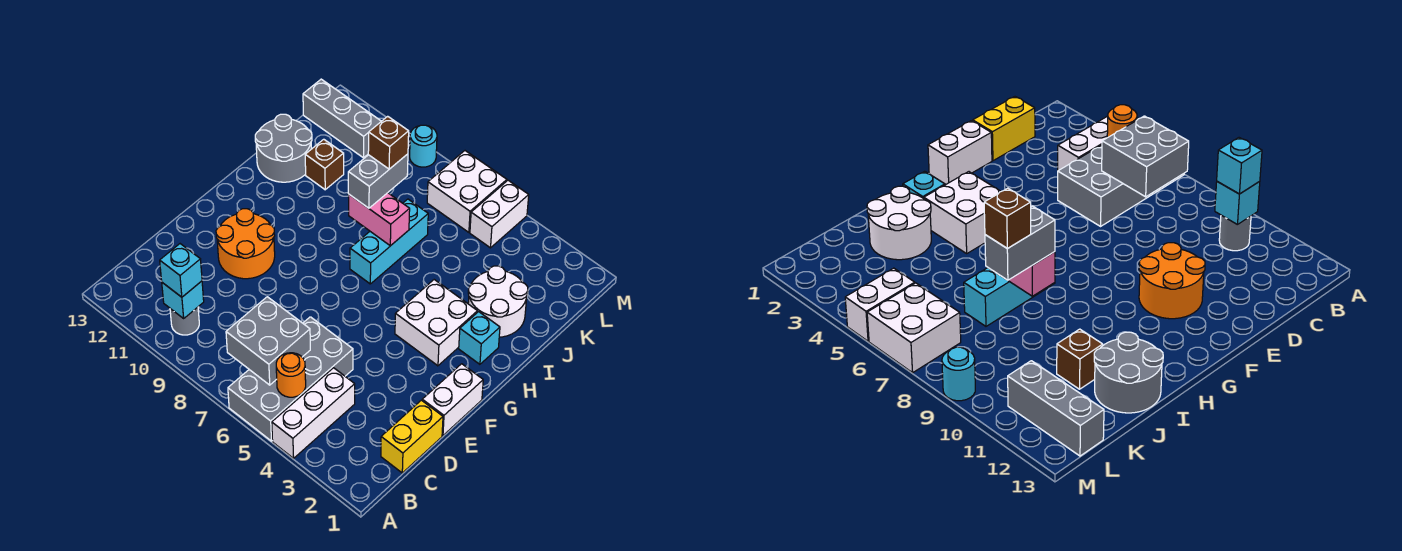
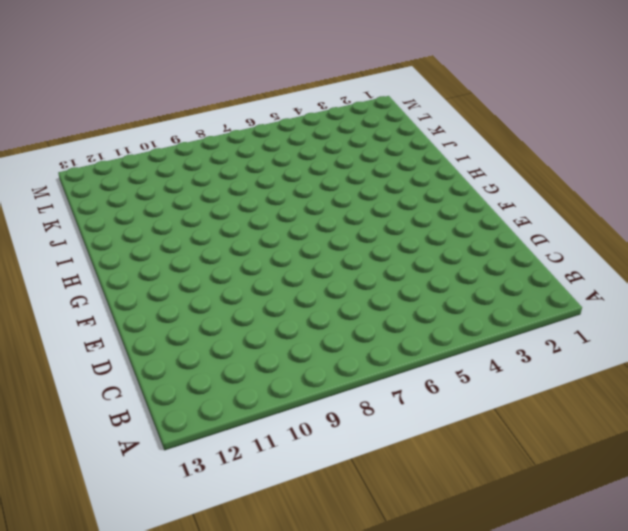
none -> white 1x3 brick [272,368,355,458]
none -> grey 2x4 brick [228,317,353,441]
none -> grey 1x1 round brick [170,307,199,335]

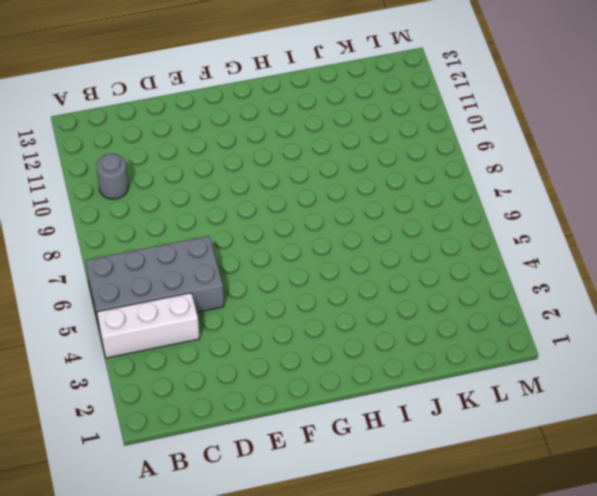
none -> yellow 1x2 brick [381,400,443,473]
none -> white 1x2 brick [422,364,483,435]
none -> orange 2x2 round brick [216,209,275,279]

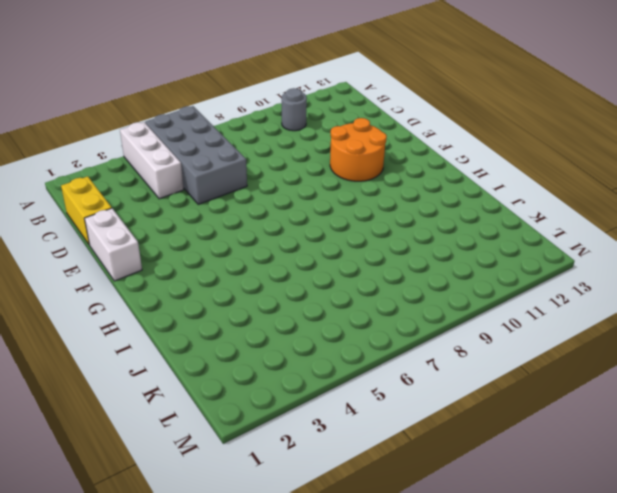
none -> white 2x2 brick [395,280,477,366]
none -> cyan 1x1 brick [459,312,500,364]
none -> cyan 1x3 brick [350,199,428,284]

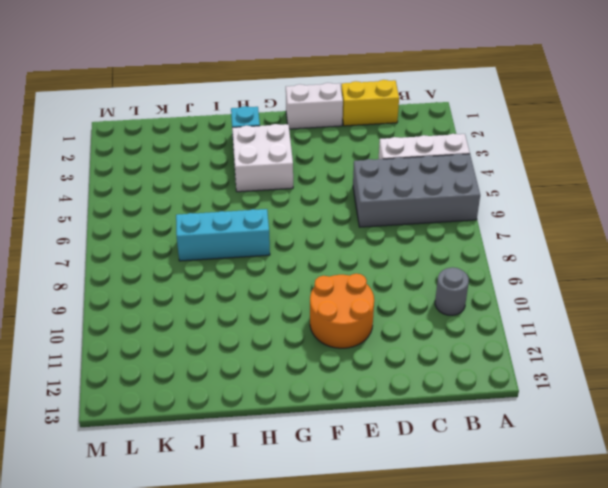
none -> white 2x2 round brick [468,266,528,337]
none -> grey 2x2 round brick [255,114,312,182]
none -> brown 1x1 brick [305,139,344,190]

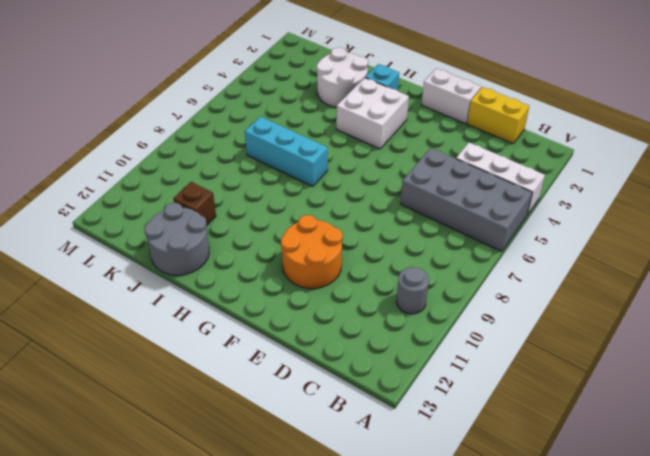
none -> white 1x2 brick [470,180,529,248]
none -> white 2x2 brick [427,151,507,232]
none -> grey 1x3 brick [303,79,381,158]

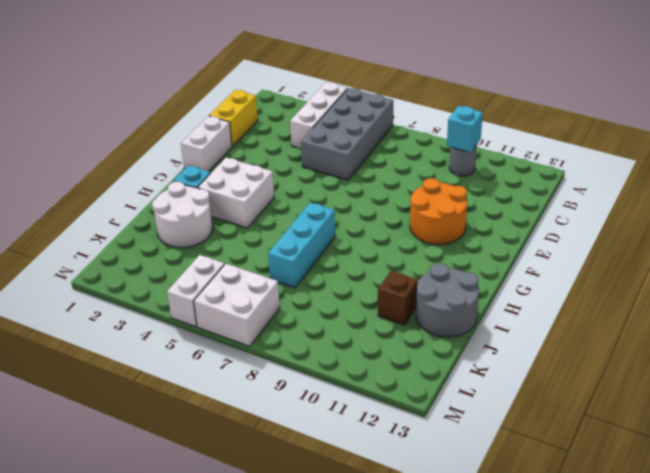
none -> grey 1x3 brick [303,79,381,158]
none -> cyan 1x1 round brick [410,125,437,167]
none -> orange 1x1 round brick [276,353,306,397]

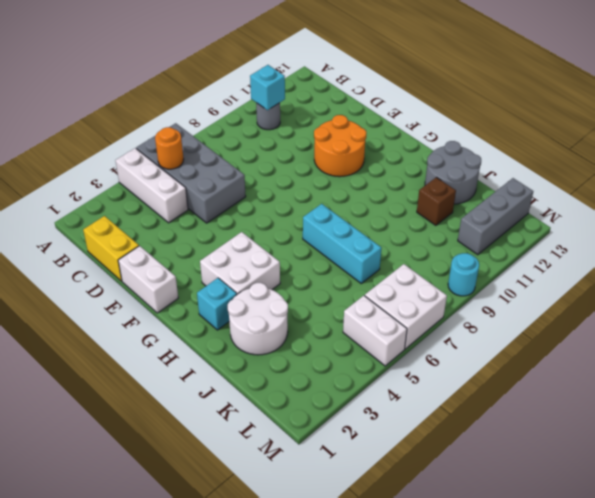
none -> grey 2x2 brick [226,297,310,385]
none -> pink 1x2 brick [348,193,410,246]
none -> cyan 1x1 brick [160,244,202,297]

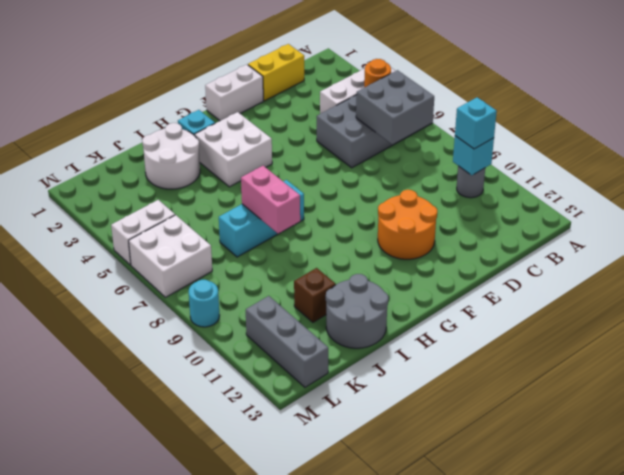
none -> grey 1x2 brick [348,154,408,208]
none -> brown 1x1 brick [368,116,409,169]

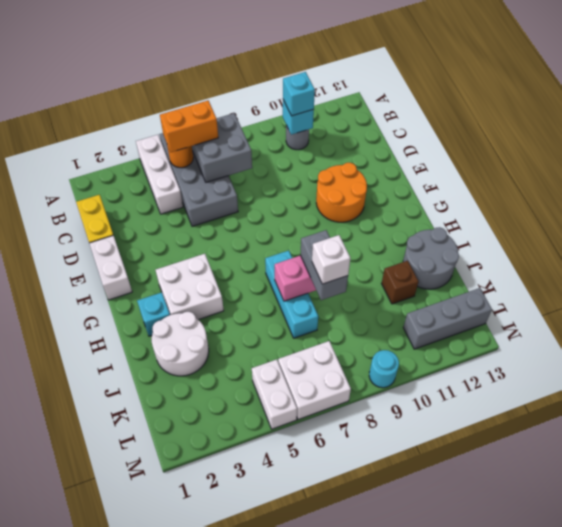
orange 1x2 brick [160,101,218,152] -> none
white 1x1 brick [312,235,350,284] -> brown 1x1 brick [368,116,409,169]

